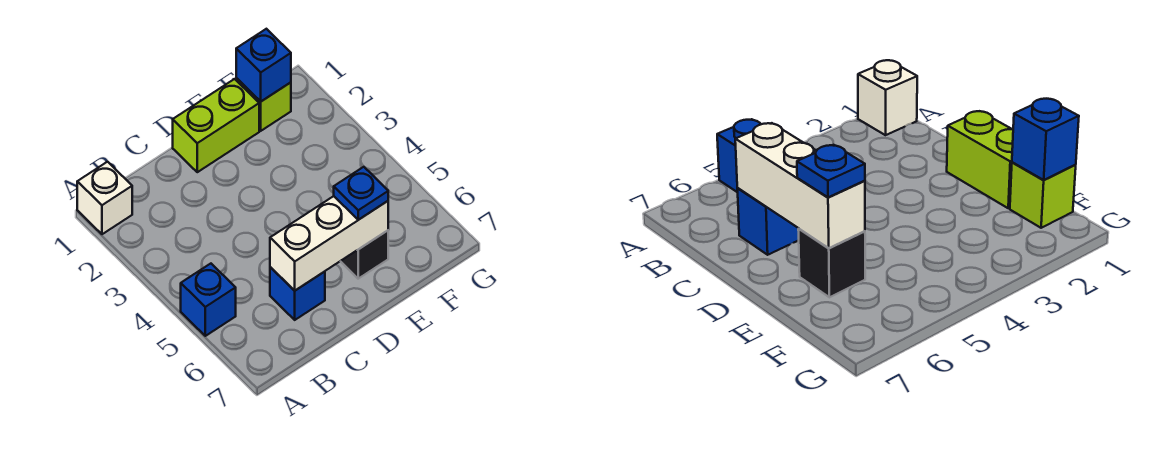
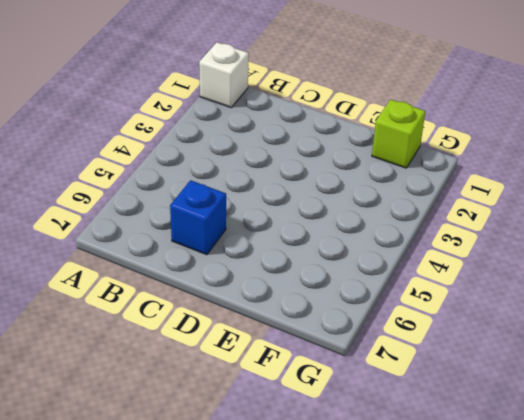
none -> blue 1x1 brick [181,264,236,336]
none -> lime 1x2 brick [173,79,259,172]

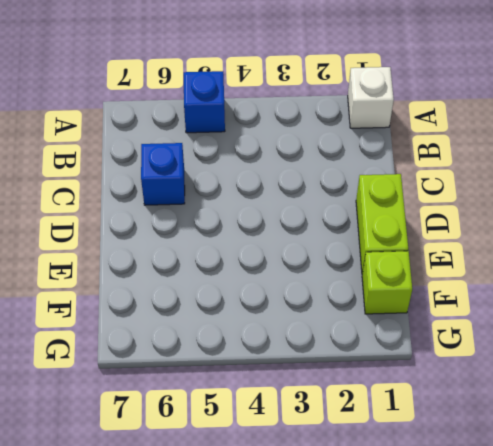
none -> black 1x1 brick [341,231,388,279]
none -> white 1x3 brick [270,196,388,291]

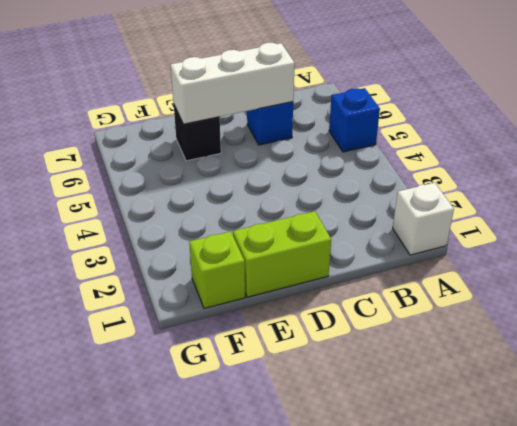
none -> blue 1x1 brick [236,29,291,101]
none -> blue 1x1 plate [334,167,388,220]

